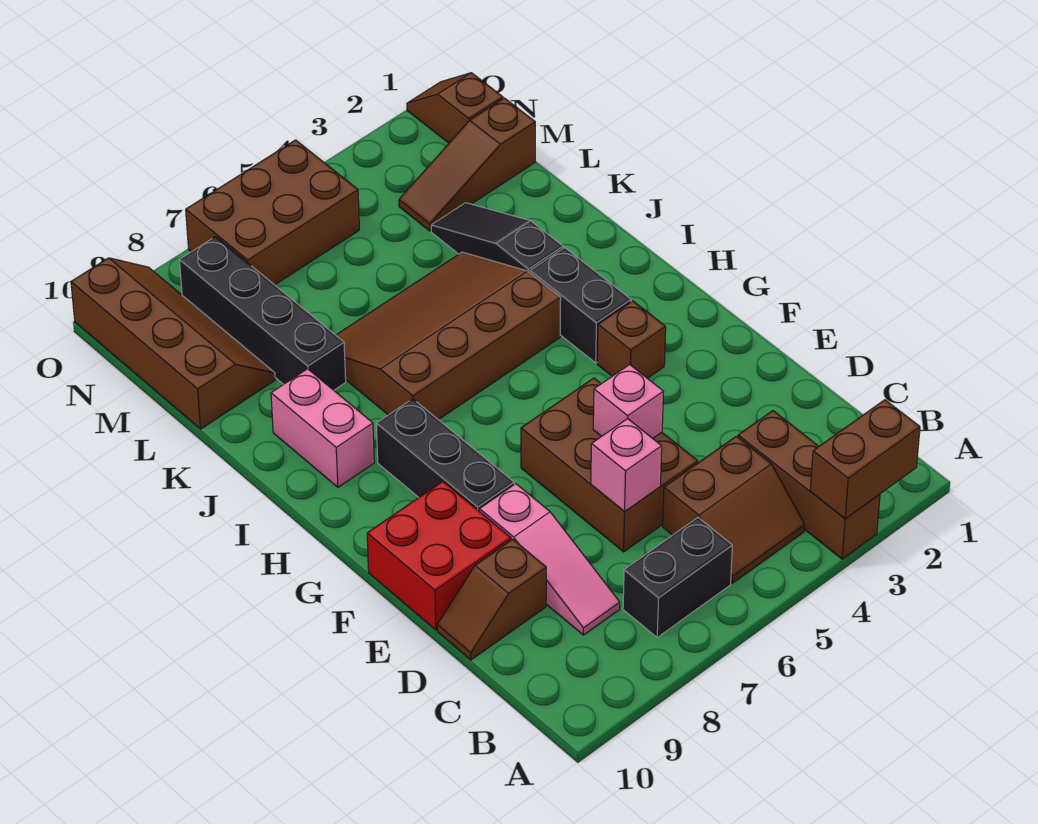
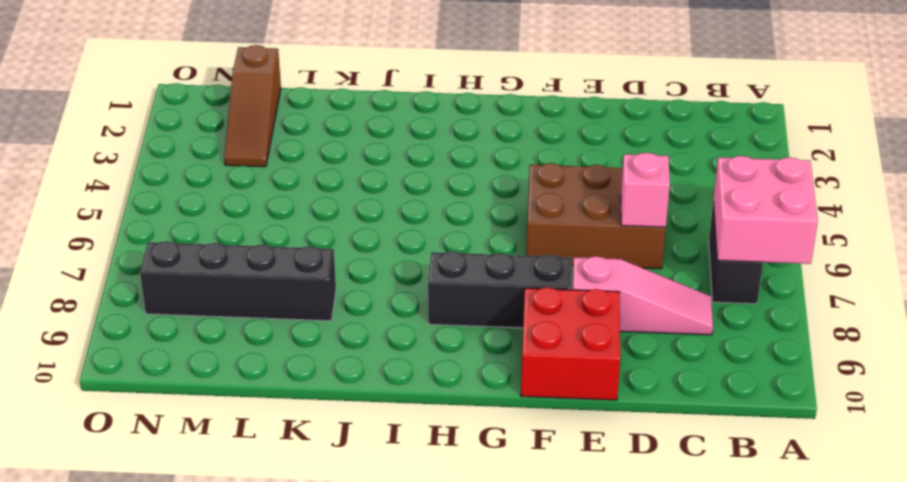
pink 2x2 brick [713,156,818,264] -> none
none -> brown 1x3 brick [738,411,880,559]
none -> brown 2x2 slope [663,436,805,583]
none -> brown 1x2 slope [437,539,546,660]

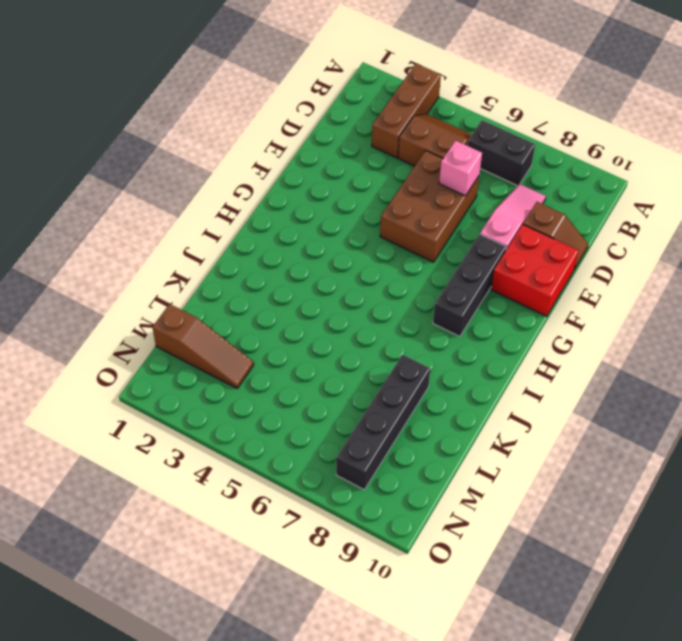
none -> brown 1x1 brick [597,301,666,378]
none -> black 1x2 brick [530,248,631,363]
none -> brown 3x4 slope [336,252,561,420]

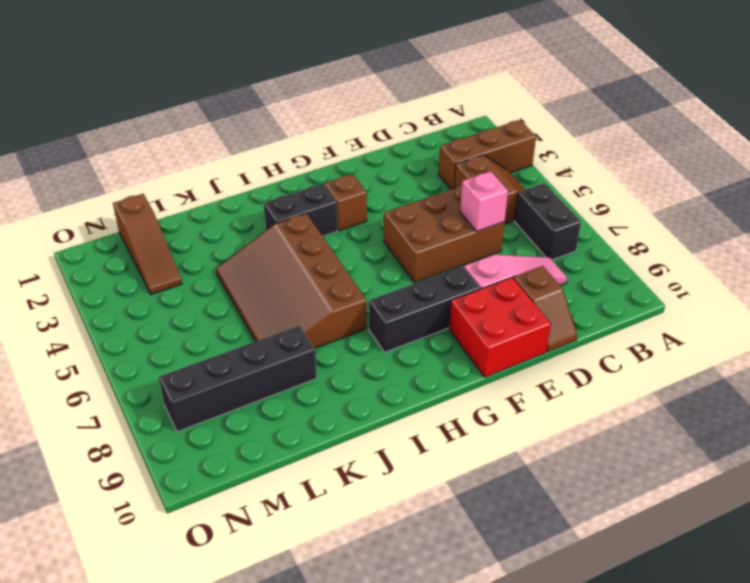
none -> pink 1x2 brick [271,369,374,487]
none -> black 1x3 slope [431,203,563,273]
none -> brown 2x4 slope [71,258,275,429]

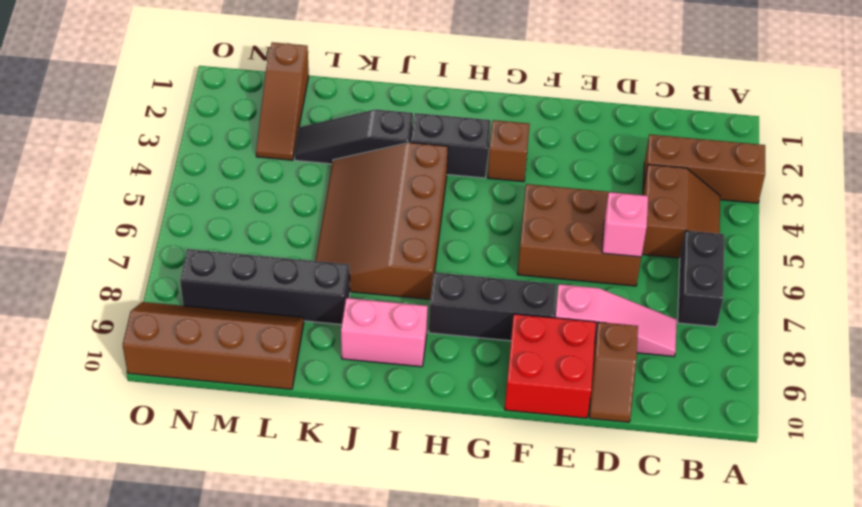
none -> brown 1x2 slope [407,73,503,143]
none -> brown 2x3 brick [186,140,359,285]
none -> brown 1x2 brick [810,400,920,519]

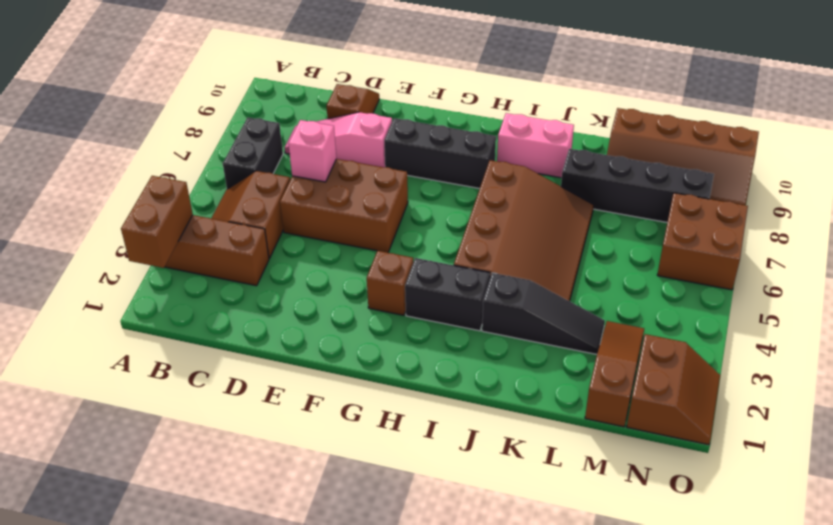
brown 2x2 slope [627,334,720,445] -> brown 1x2 slope [407,73,503,143]
brown 2x2 brick [657,193,748,290] -> brown 2x3 brick [186,140,359,285]
none -> red 2x2 brick [367,481,511,630]
none -> pink 1x1 brick [593,365,664,438]

